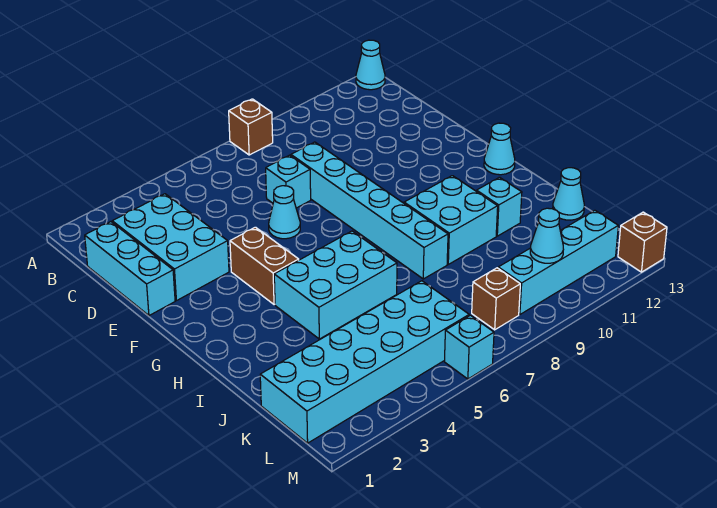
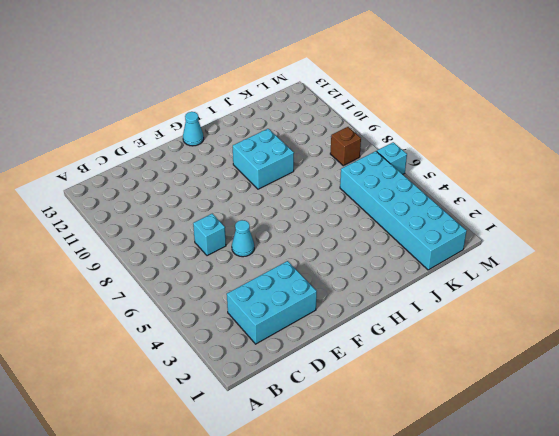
none -> brown 1x1 brick [229,99,273,155]
none -> cyan 1x1 cone [356,40,385,90]
none -> cyan 1x3 brick [85,222,175,316]

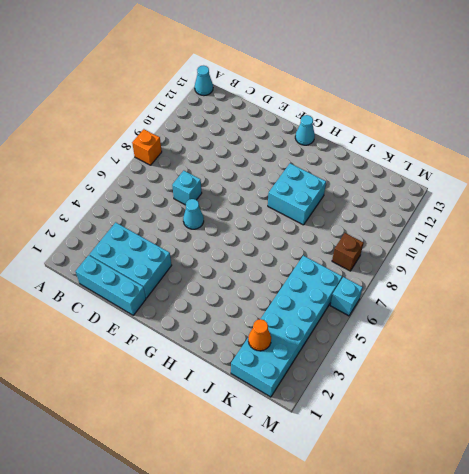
orange 1x1 brick [132,129,162,165] -> brown 1x1 brick [229,99,273,155]
orange 1x1 cone [248,319,271,351] -> none
none -> cyan 1x6 brick [291,142,448,279]
none -> brown 1x2 brick [230,227,299,305]
none -> cyan 2x3 brick [274,231,397,339]

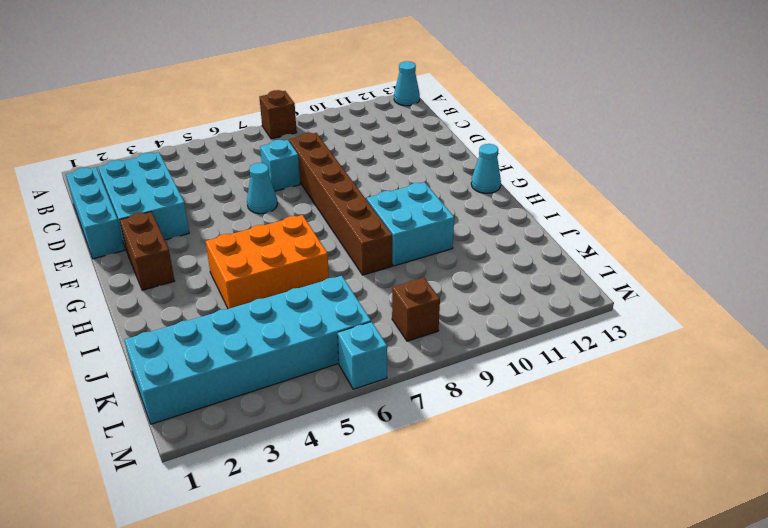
brown 1x6 brick [289,133,392,275] -> cyan 1x6 brick [291,142,448,279]
brown 1x2 brick [120,212,175,290] -> brown 1x2 brick moved to [230,227,299,305]
orange 2x3 brick [206,215,329,309] -> cyan 2x3 brick [274,231,397,339]
none -> cyan 1x1 brick [477,177,522,236]
none -> cyan 1x1 cone [553,168,584,220]
none -> cyan 1x4 brick [498,210,618,315]

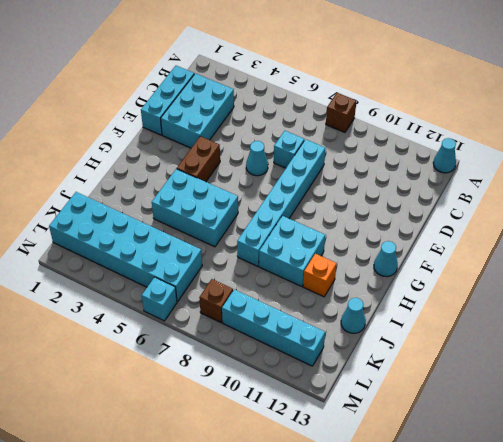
orange 1x1 brick [303,254,337,297] -> cyan 1x1 brick [477,177,522,236]
none -> brown 1x1 brick [618,212,667,272]
none -> cyan 1x1 cone [530,208,564,263]

